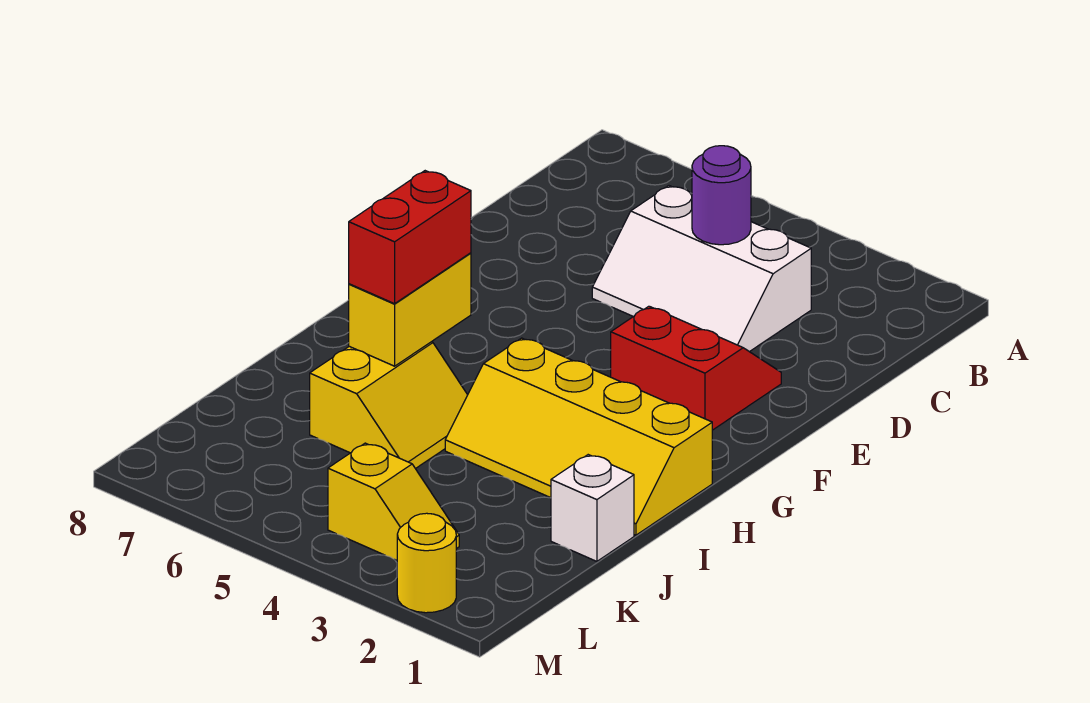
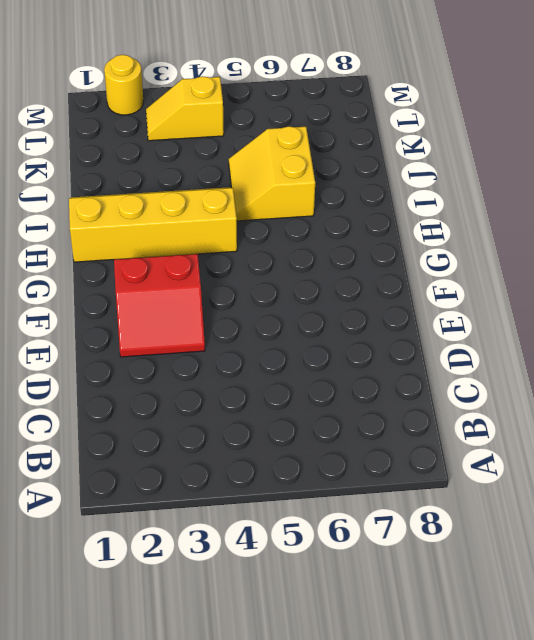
none -> white 2x3 slope [592,186,811,352]
none -> white 1x1 brick [551,455,634,561]

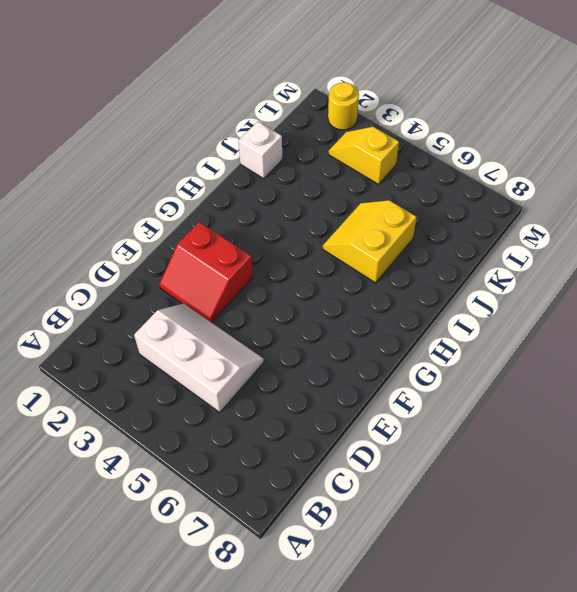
none -> yellow 2x4 slope [445,338,712,535]
none -> purple 1x1 round brick [692,146,751,245]

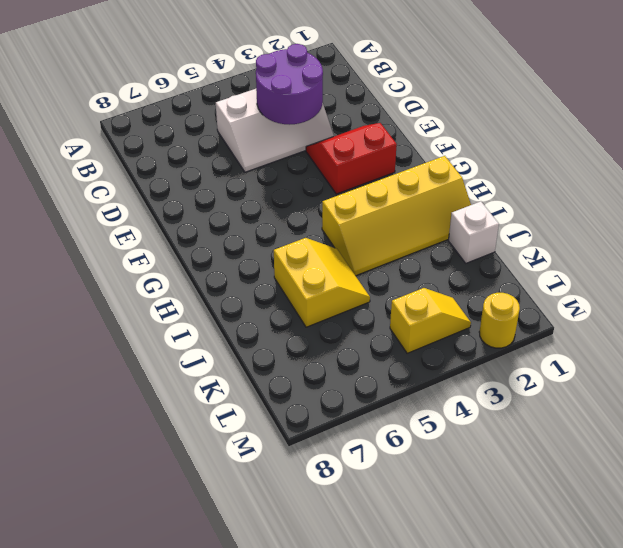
purple 2x2 round brick [256,44,323,125] -> purple 1x1 round brick [692,146,751,245]
none -> yellow 1x2 brick [349,253,471,366]
none -> red 1x2 brick [349,171,471,304]

